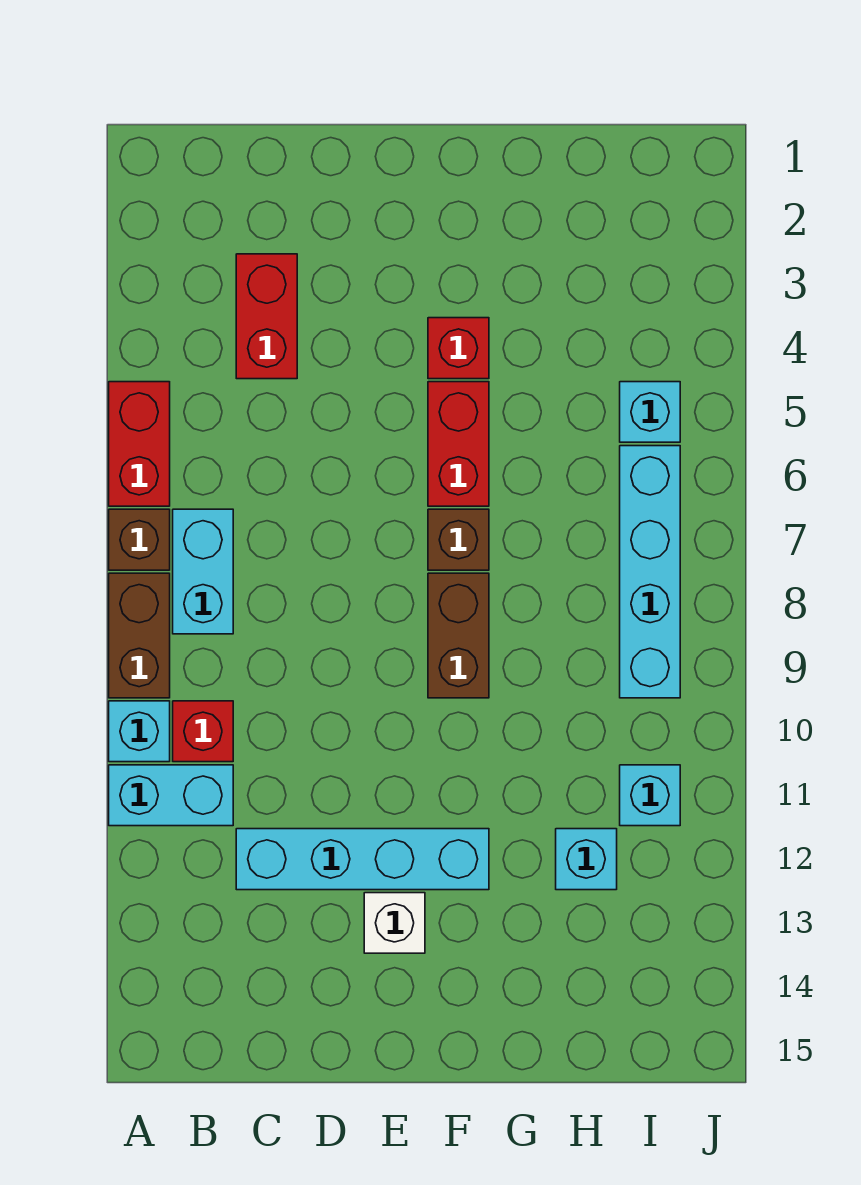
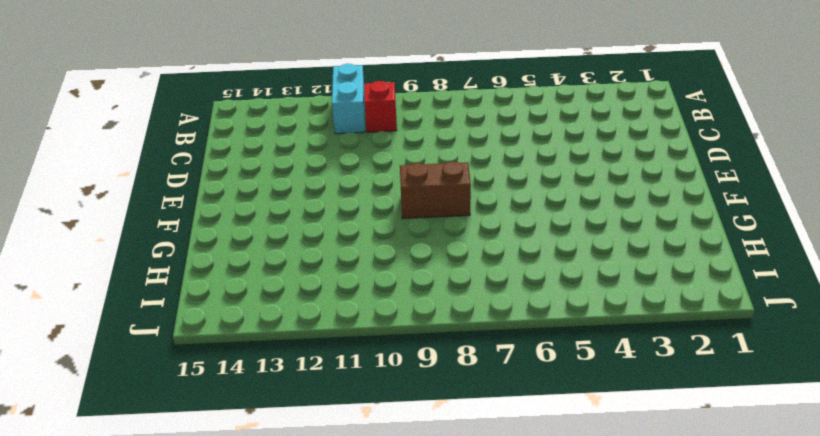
none -> red 1x2 brick [109,382,170,506]
none -> brown 1x1 brick [109,509,170,570]
none -> brown 1x2 brick [109,573,170,698]

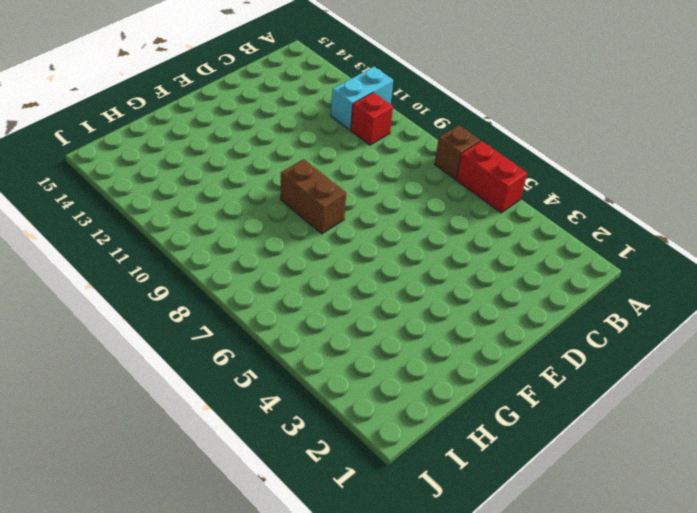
none -> brown 1x2 brick [109,573,170,698]
none -> cyan 1x1 brick [109,701,170,762]
none -> cyan 1x2 brick [173,509,233,634]

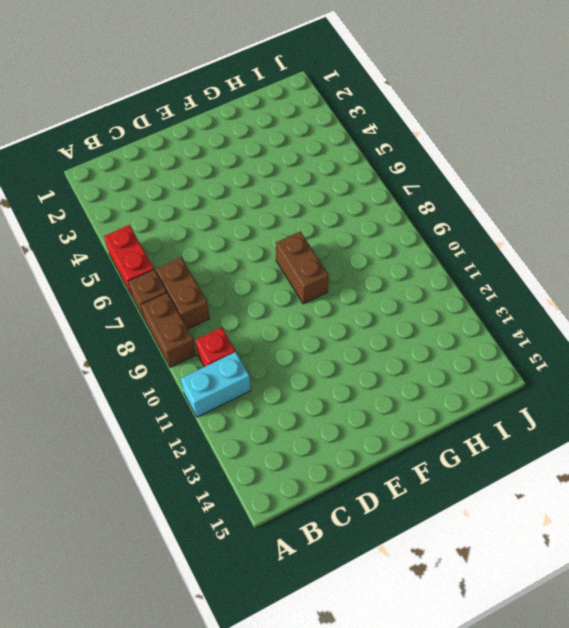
brown 1x2 brick [156,257,210,329] -> cyan 1x2 brick [173,509,233,634]
none -> cyan 1x1 brick [109,701,170,762]
none -> red 1x2 brick [236,254,297,379]
none -> cyan 1x4 brick [236,829,489,890]

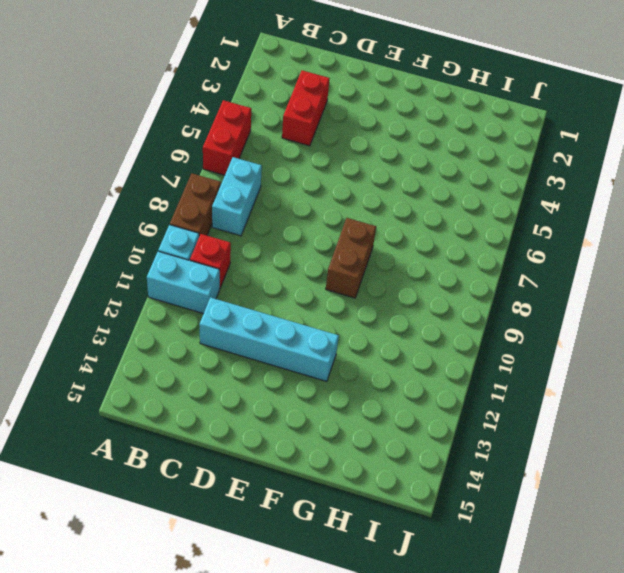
none -> brown 1x1 brick [109,509,170,570]
none -> white 1x1 brick [364,893,425,953]
none -> red 1x1 brick [428,318,489,379]

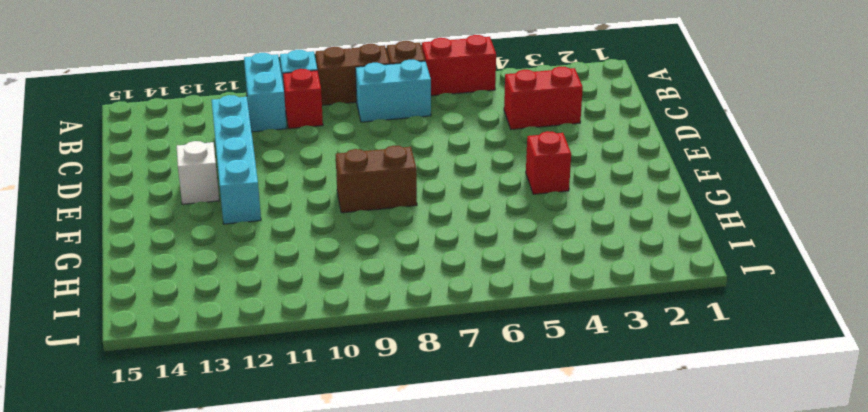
none -> red 1x2 brick [428,382,489,506]
none -> brown 1x1 brick [428,509,489,570]
none -> cyan 1x1 brick [556,829,617,890]

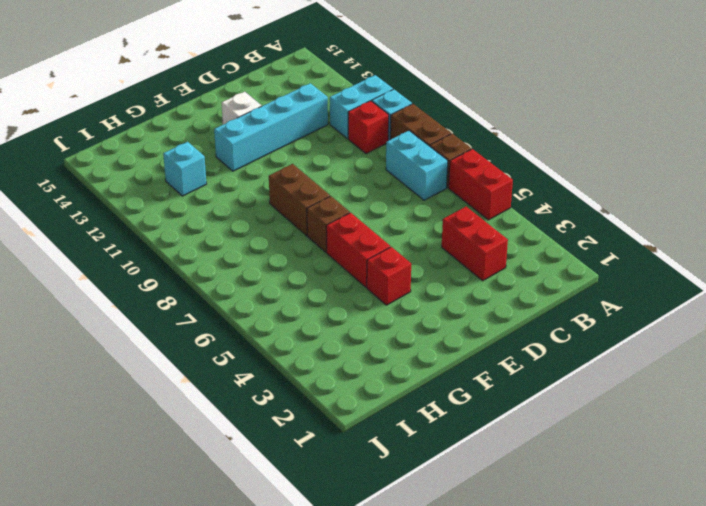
none -> cyan 1x1 brick [620,382,680,442]
none -> cyan 1x4 brick [620,446,680,698]
none -> cyan 1x1 brick [620,765,680,826]

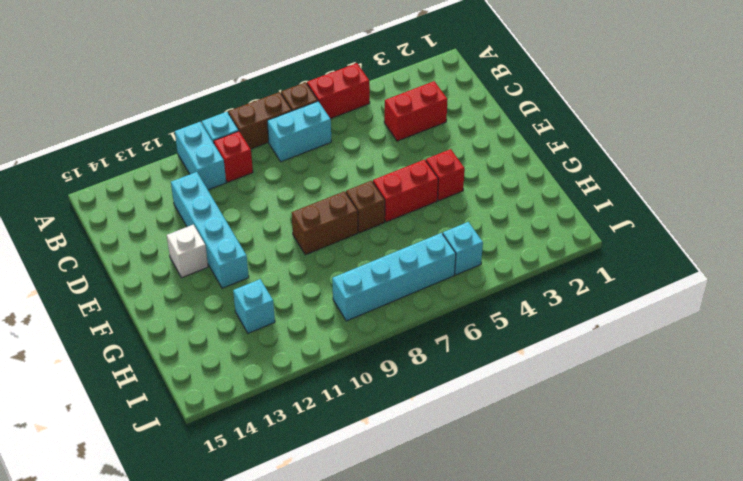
none -> cyan 1x1 brick [620,765,680,826]

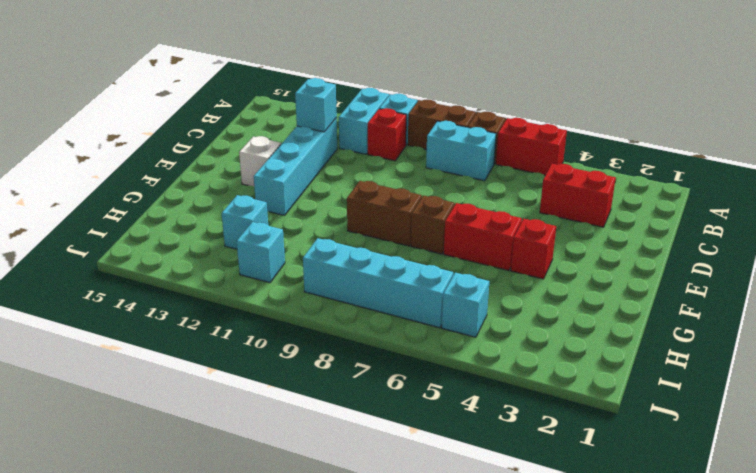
cyan 1x1 brick [295,78,337,132] -> none

